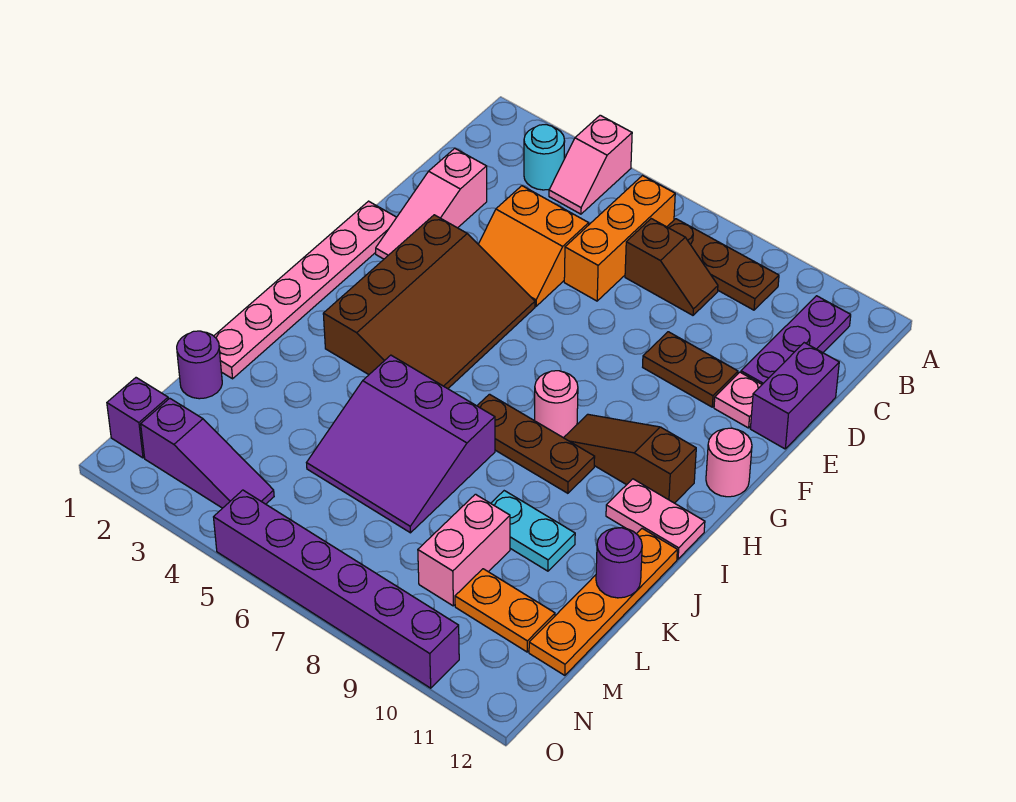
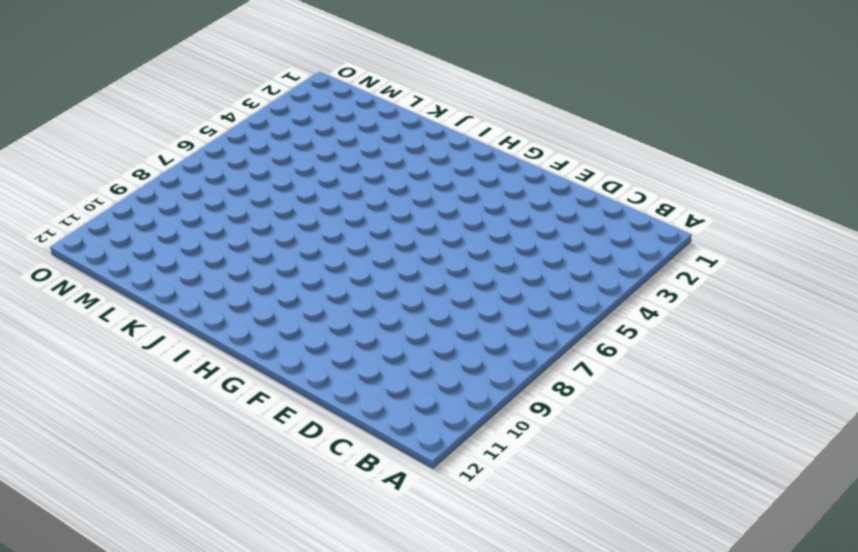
none -> pink 1x2 slope [549,115,632,214]
none -> cyan 1x1 round brick [524,125,565,190]
none -> orange 1x3 brick [564,176,675,301]

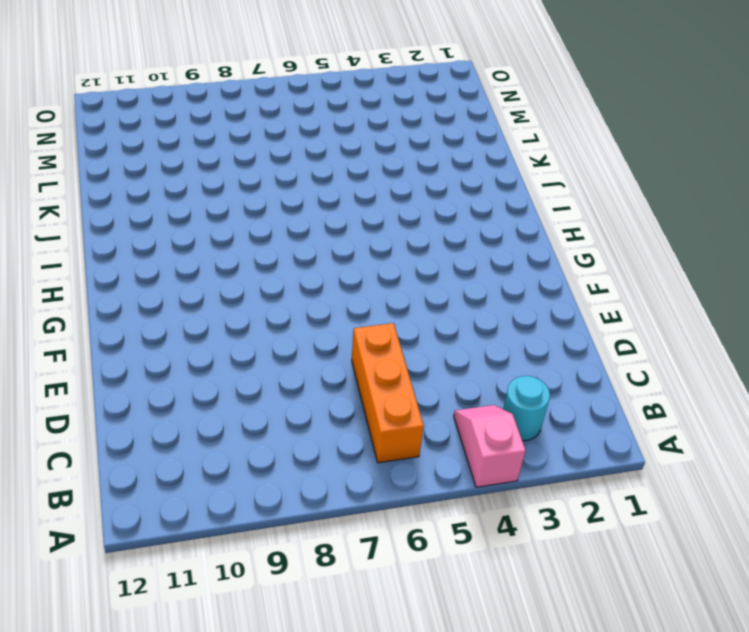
none -> brown 1x3 plate [667,219,779,310]
none -> purple 1x3 plate [741,296,851,384]
none -> brown 1x2 slope [625,219,718,315]

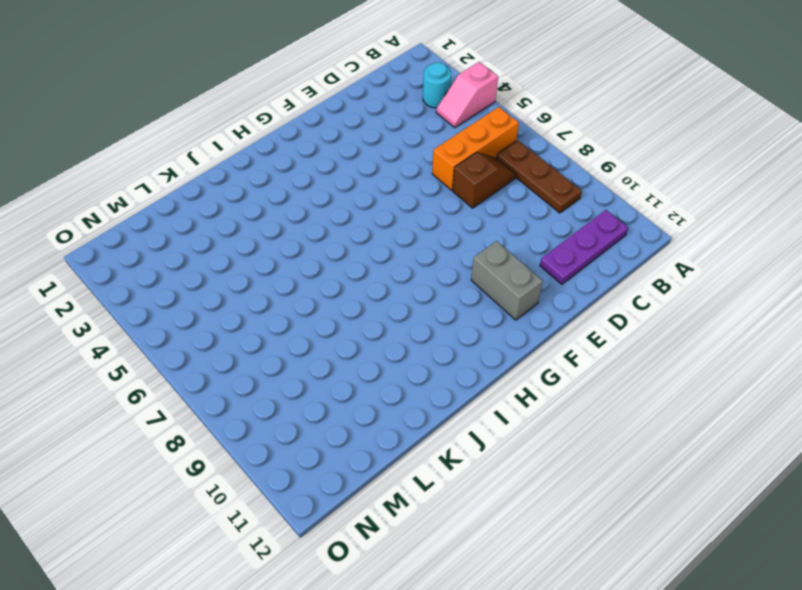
brown 1x2 slope [453,152,516,208] -> brown 1x2 slope turned to [625,219,718,315]
grey 1x2 brick [471,241,543,320] -> none
none -> pink 1x3 slope [376,148,487,259]
none -> orange 2x2 slope [478,186,589,306]
none -> purple 1x2 brick [750,343,839,449]

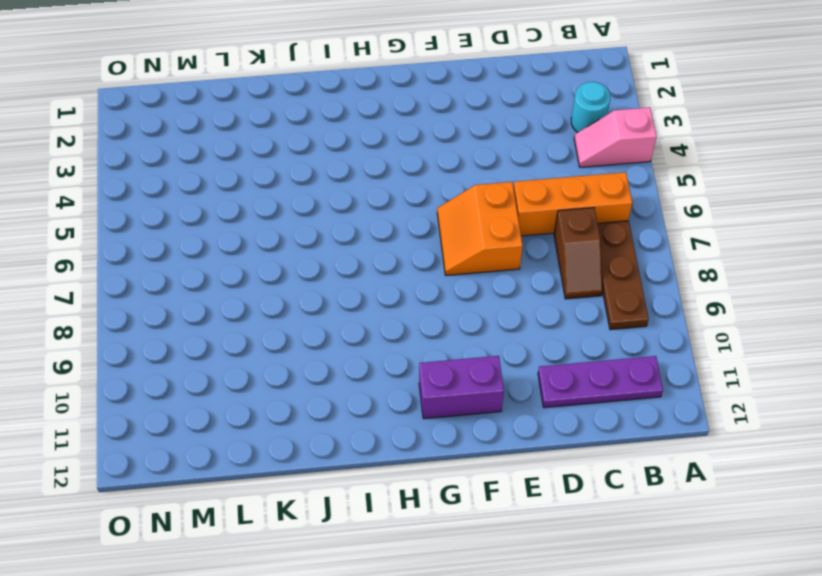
orange 2x2 slope [437,182,523,276] -> orange 2x2 slope moved to [478,186,589,306]
purple 1x2 brick [419,356,504,419] -> purple 1x2 brick moved to [750,343,839,449]
none -> pink 1x3 slope [376,148,487,259]
none -> brown 1x2 plate [643,332,738,407]
none -> pink 1x1 plate [714,372,762,428]

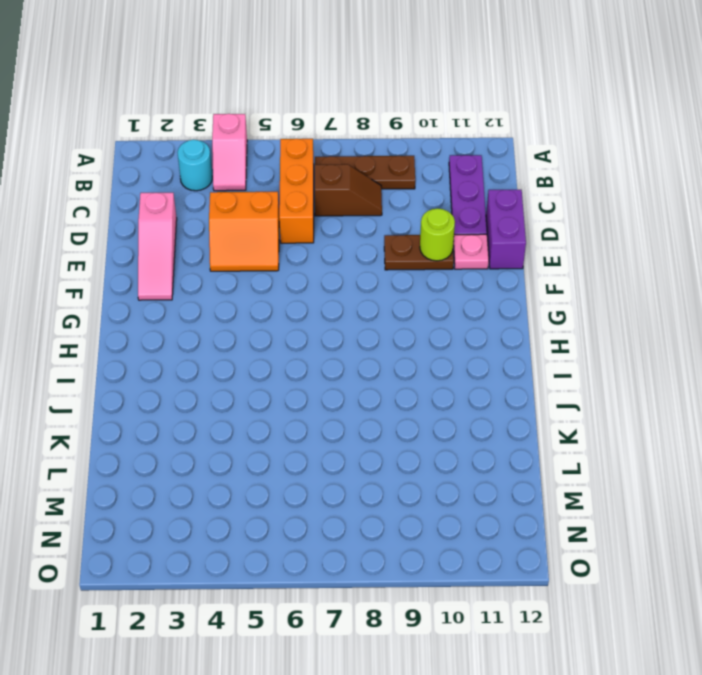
lime 1x1 round brick [420,209,455,261] -> none
none -> pink 1x6 plate [214,201,397,379]
none -> brown 3x4 slope [323,215,535,389]
none -> pink 1x1 round brick [706,428,752,497]

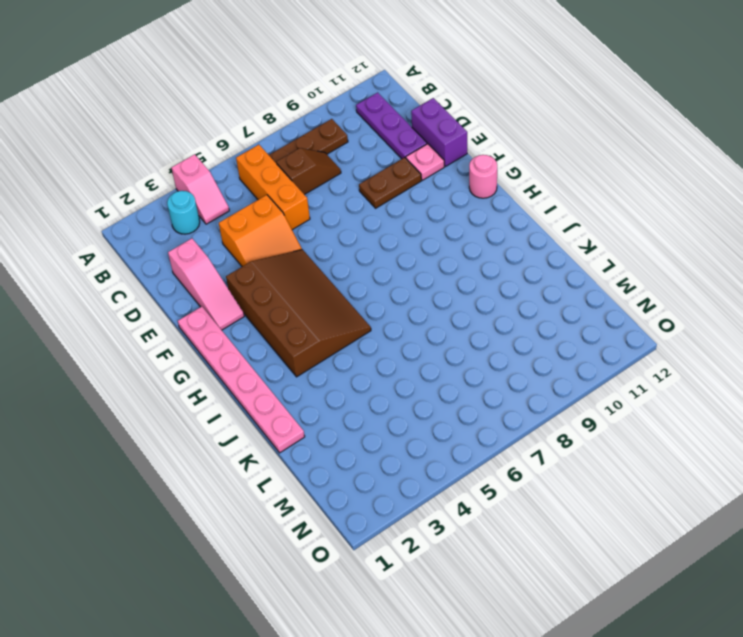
none -> pink 1x1 round brick [535,371,578,438]
none -> brown 1x3 slope [564,414,696,503]
none -> brown 1x3 plate [477,394,595,493]

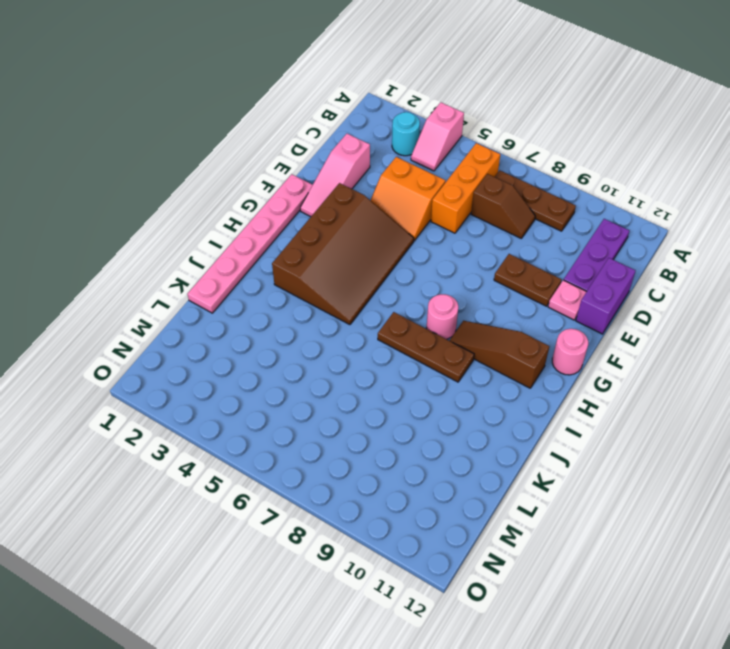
none -> pink 1x2 plate [606,479,705,559]
none -> purple 3x3 slope [307,355,495,533]
none -> orange 1x4 plate [529,529,677,675]

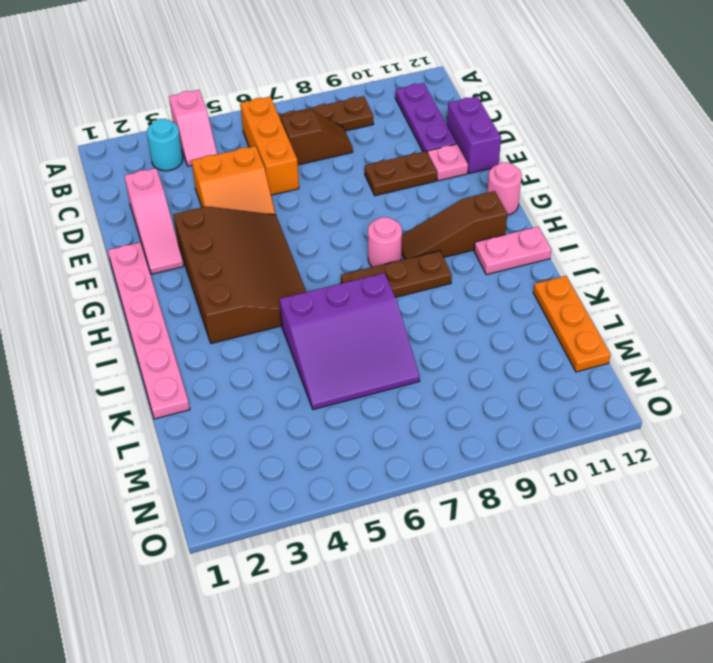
orange 1x3 plate [533,276,611,372] -> orange 1x4 plate [529,529,677,675]
none -> cyan 1x2 plate [491,491,575,571]
none -> purple 1x1 round brick [177,331,222,399]
none -> pink 1x2 brick [418,494,510,606]

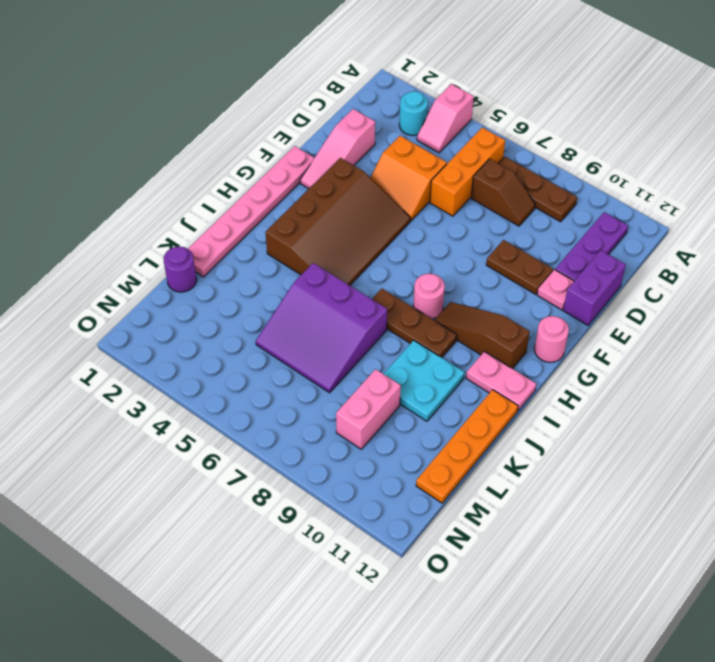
cyan 2x2 plate [384,340,464,421] -> cyan 1x2 plate [491,491,575,571]
none -> orange 1x2 plate [455,569,555,652]
none -> purple 1x1 brick [107,378,168,458]
none -> purple 1x3 slope [141,398,274,508]

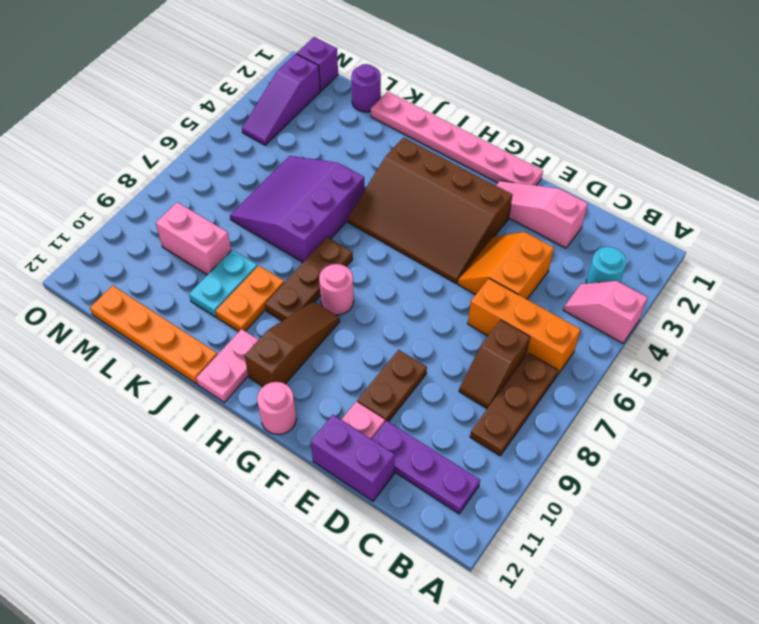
orange 1x2 plate [216,266,284,332] -> orange 1x2 plate moved to [455,569,555,652]
none -> purple 1x6 brick [214,490,459,688]
none -> purple 1x1 round brick [596,528,642,598]

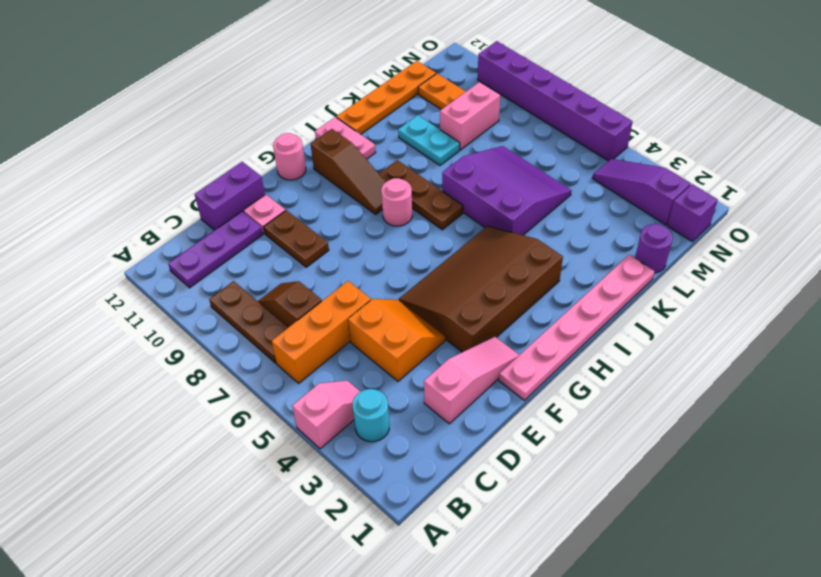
none -> purple 1x1 round brick [596,528,642,598]

